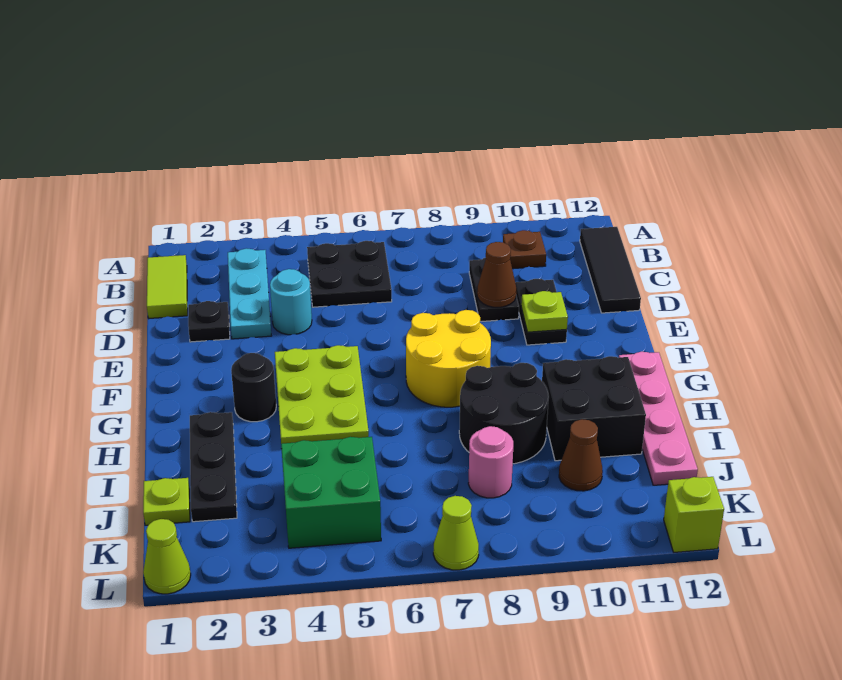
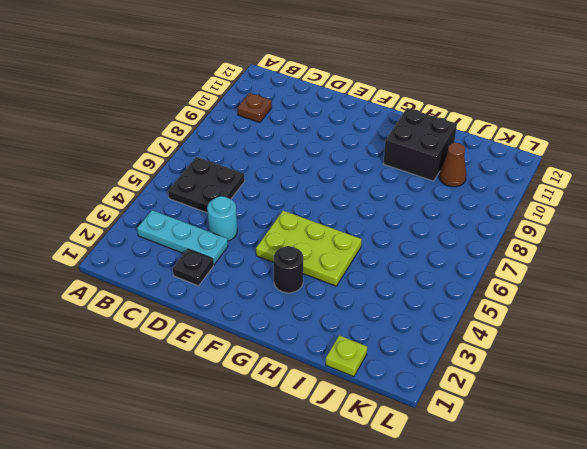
none -> lime 1x2 tile [147,255,188,318]
none -> black 1x3 tile [580,227,641,313]
none -> black 1x2 plate [469,258,519,322]

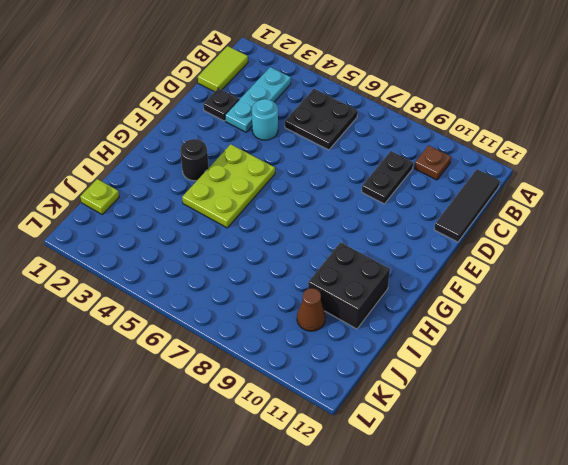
none -> black 1x2 plate [515,279,567,345]
none -> yellow 2x2 round brick [406,310,491,407]
none -> pink 1x4 plate [619,352,698,485]

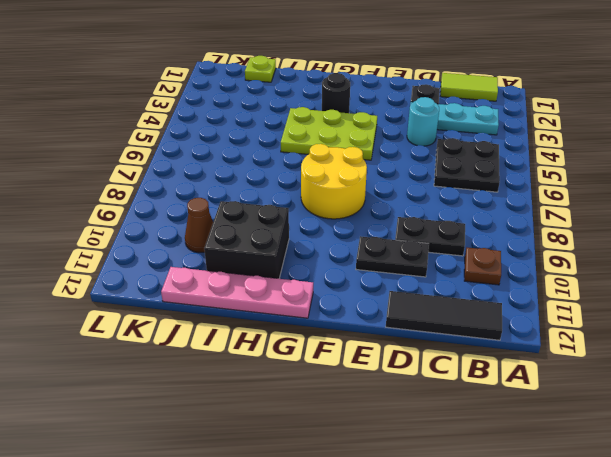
none -> black 1x3 plate [190,412,237,522]
none -> black 2x2 round brick [459,363,549,464]
none -> green 2x2 brick [281,437,381,548]

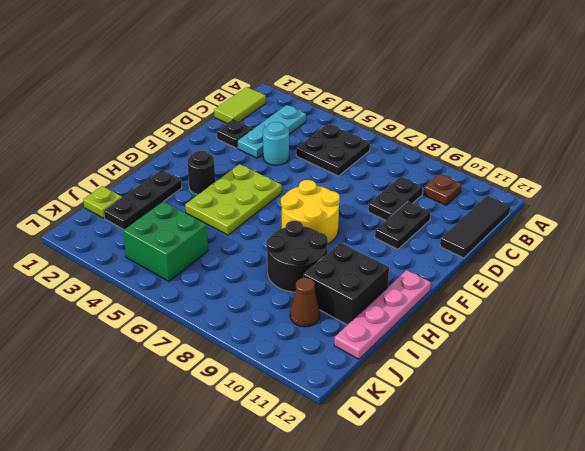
none -> pink 1x1 round brick [468,426,513,498]
none -> lime 1x1 cone [143,519,191,594]
none -> lime 1x1 cone [433,496,479,570]

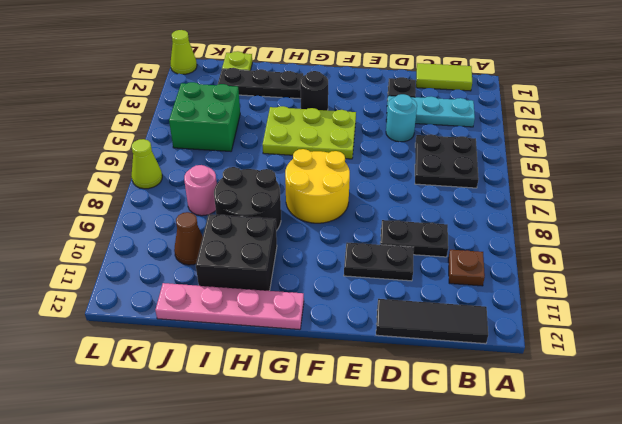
none -> lime 1x1 brick [664,477,724,552]
none -> brown 1x1 cone [477,242,516,307]
none -> lime 1x1 plate [521,291,568,332]

